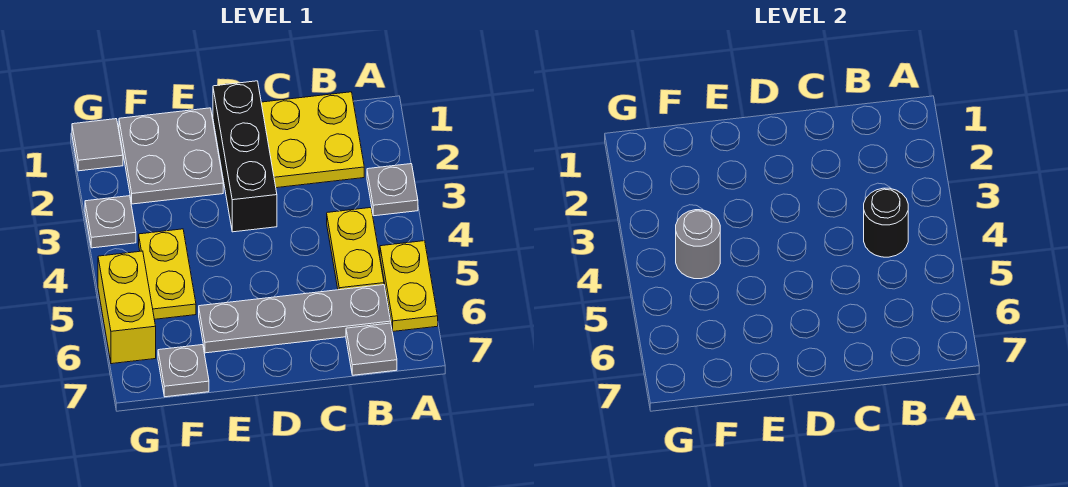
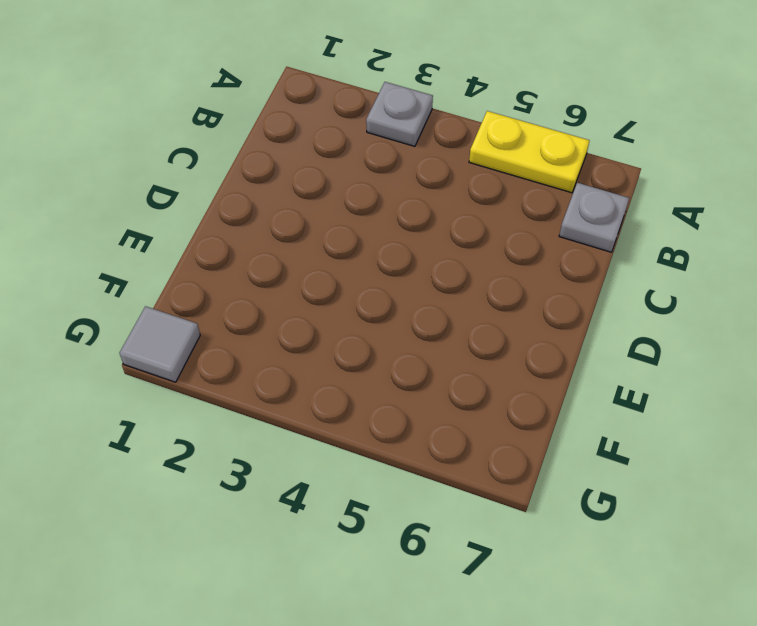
none -> yellow 2x2 plate [261,92,364,188]
none -> yellow 1x2 plate [327,208,384,290]
none -> grey 1x4 plate [199,285,391,353]

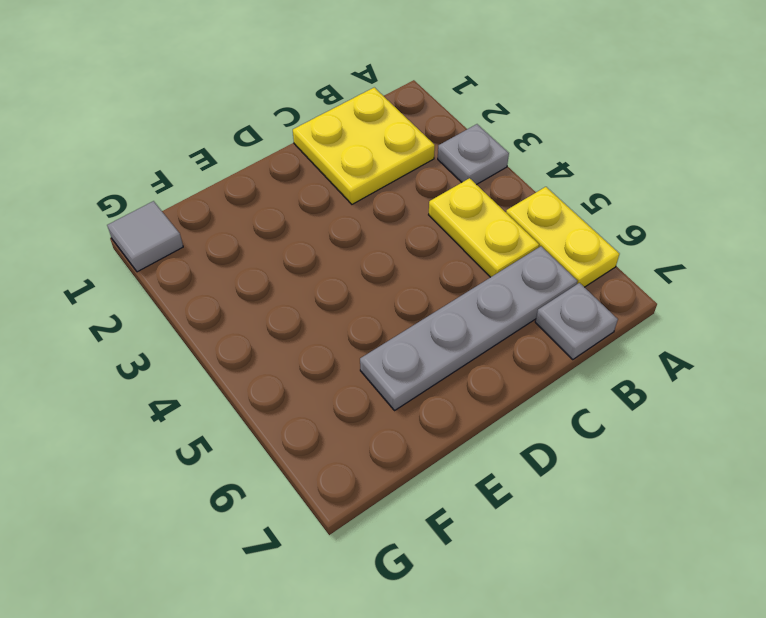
none -> black 1x3 brick [213,81,277,232]
none -> grey 2x2 plate [119,108,223,204]
none -> yellow 1x2 plate [139,229,196,319]

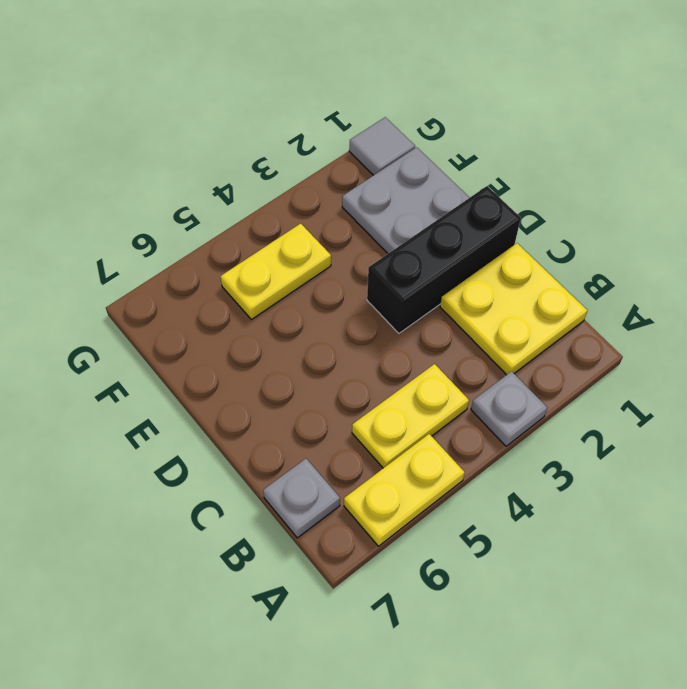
none -> grey 1x4 plate [199,285,391,353]
none -> grey 1x1 plate [158,345,209,397]
none -> grey 1x1 plate [85,196,136,248]

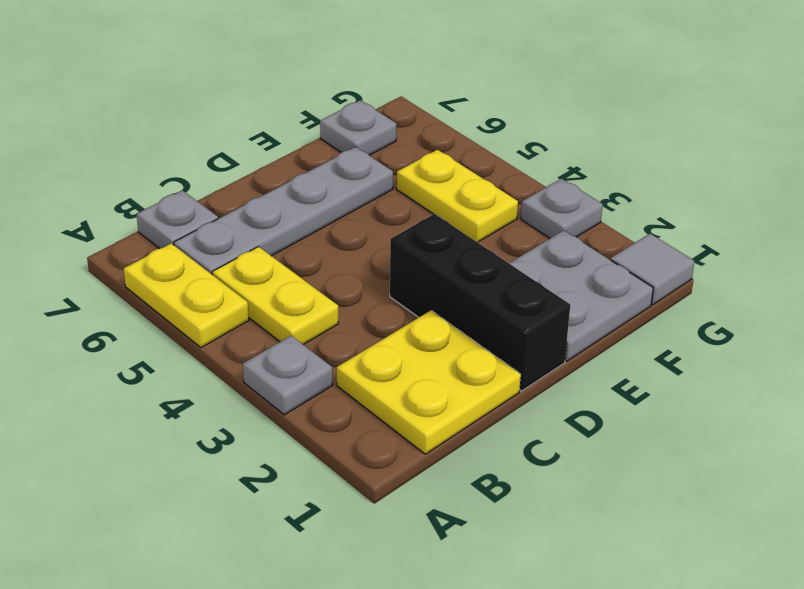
none -> yellow 1x2 brick [98,251,156,364]
none -> black 1x1 round brick [864,188,908,257]
none -> grey 1x1 round brick [676,210,720,279]

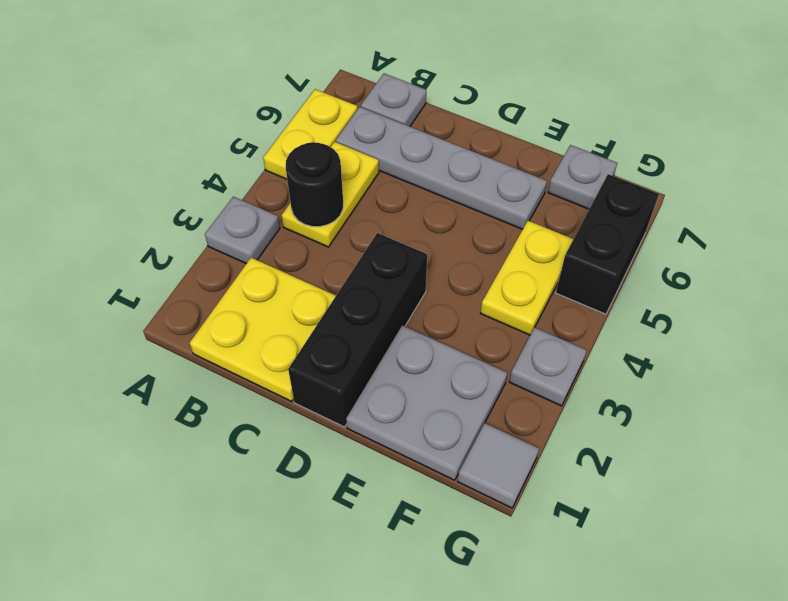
black 1x2 brick [556,174,659,314] -> yellow 1x2 brick [98,251,156,364]
none -> grey 1x1 round brick [676,210,720,279]

